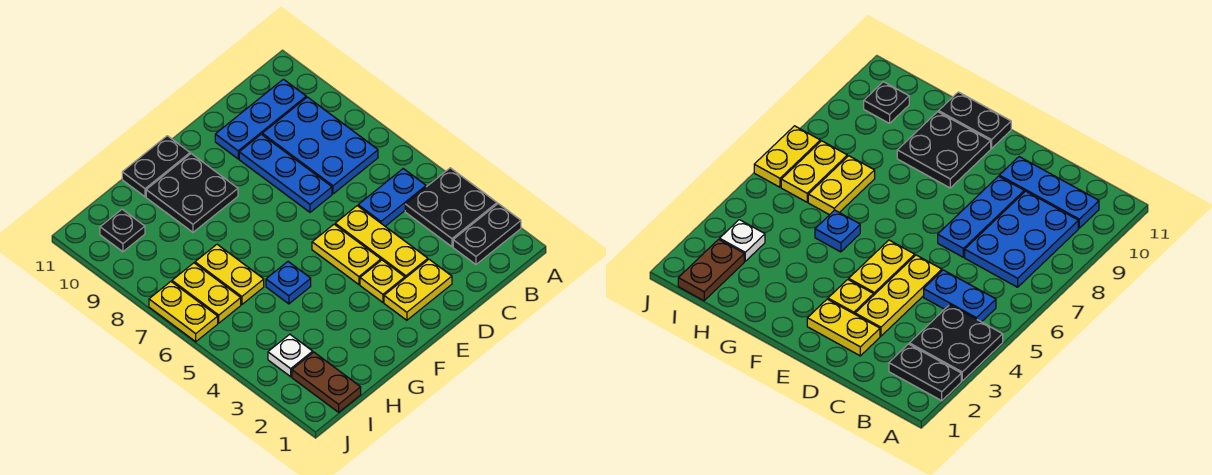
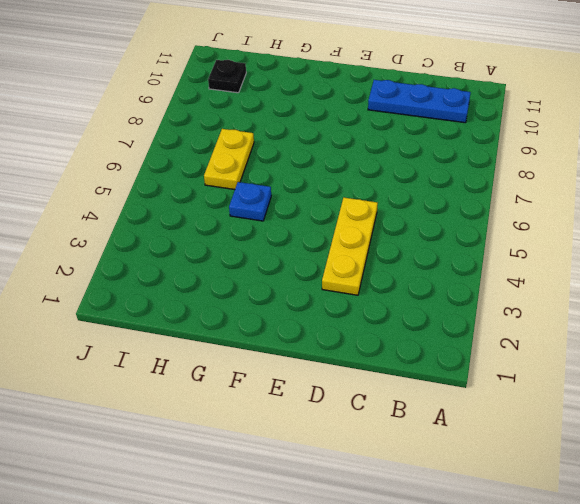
none -> black 1x2 plate [453,204,521,264]
none -> black 2x2 plate [405,168,497,247]
none -> blue 1x2 plate [358,169,426,226]

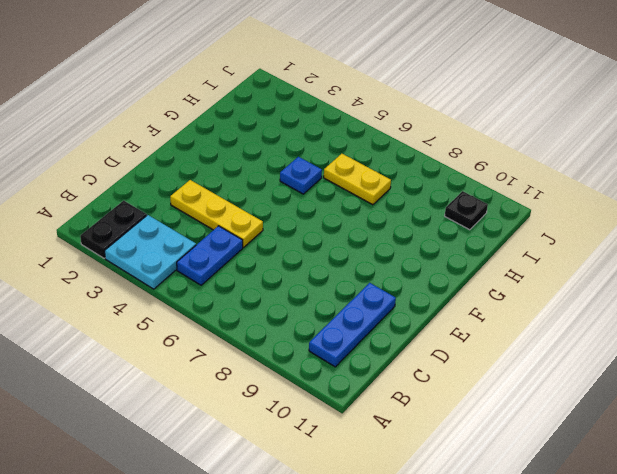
cyan 2x2 plate [105,215,196,289] -> black 2x2 plate [405,168,497,247]
none -> blue 2x3 plate [262,97,378,194]
none -> yellow 1x2 plate [384,259,452,320]
none -> blue 1x3 plate [239,134,332,212]

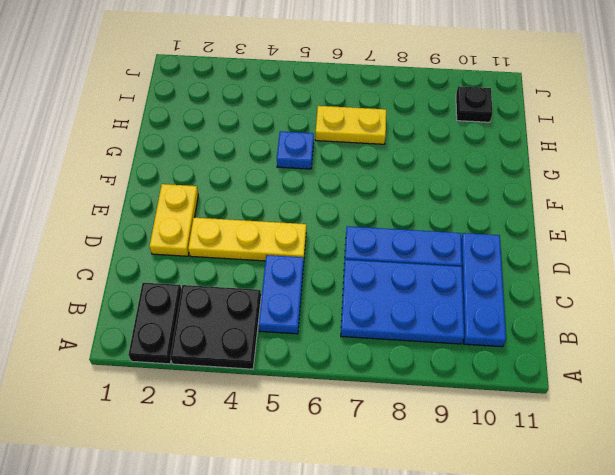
none -> yellow 1x1 plate [360,260,405,302]
none -> yellow 1x2 plate [312,224,381,284]
none -> black 2x2 plate [146,154,238,232]

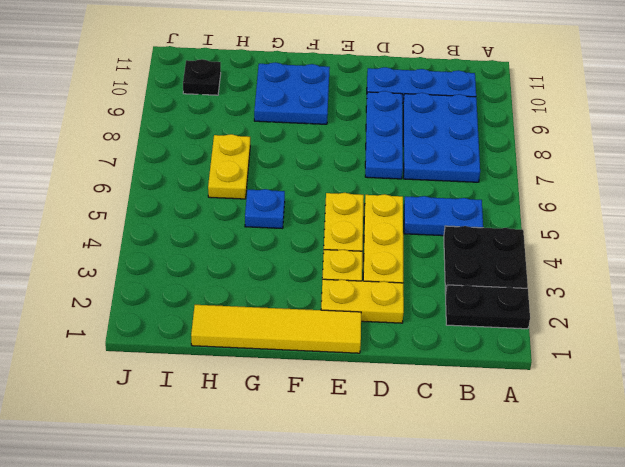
yellow 1x4 tile [191,305,361,353] -> none
blue 2x2 plate [254,62,330,124] -> black 2x2 plate [146,154,238,232]
none -> black 1x2 plate [122,136,190,197]
none -> brown 1x2 plate [292,352,361,412]
none -> white 1x1 plate [268,334,313,377]

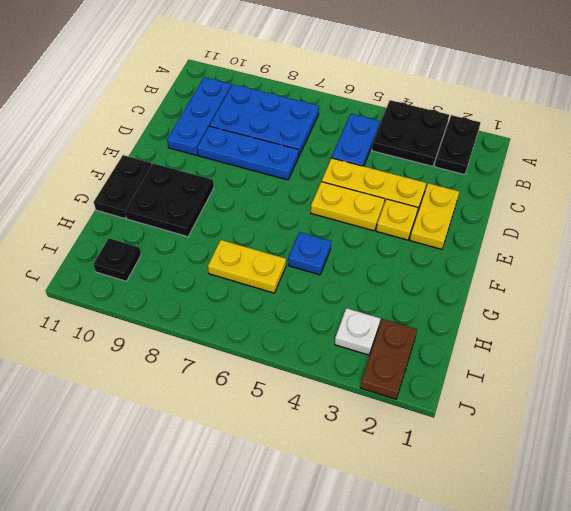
brown 1x2 plate [360,319,417,399] -> brown 1x2 plate turned to [292,352,361,412]
none -> yellow 1x2 plate [172,263,241,323]
none -> yellow 1x2 plate [149,282,218,342]

